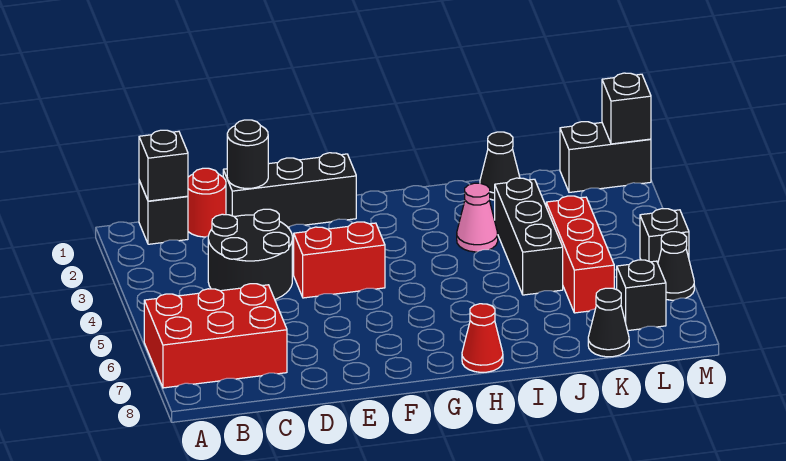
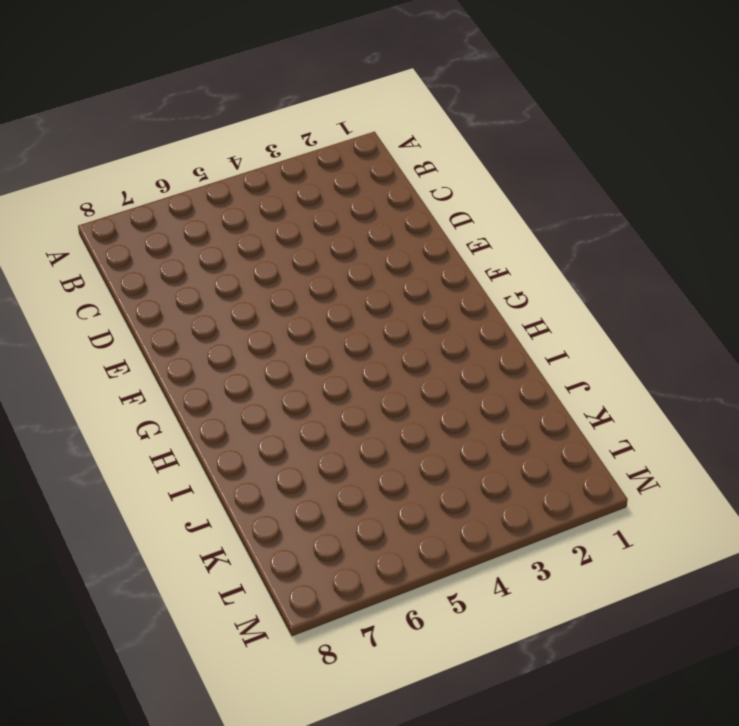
none -> red 2x3 brick [144,284,287,388]
none -> black 1x1 brick [139,181,188,244]
none -> red 1x1 round brick [188,168,226,237]

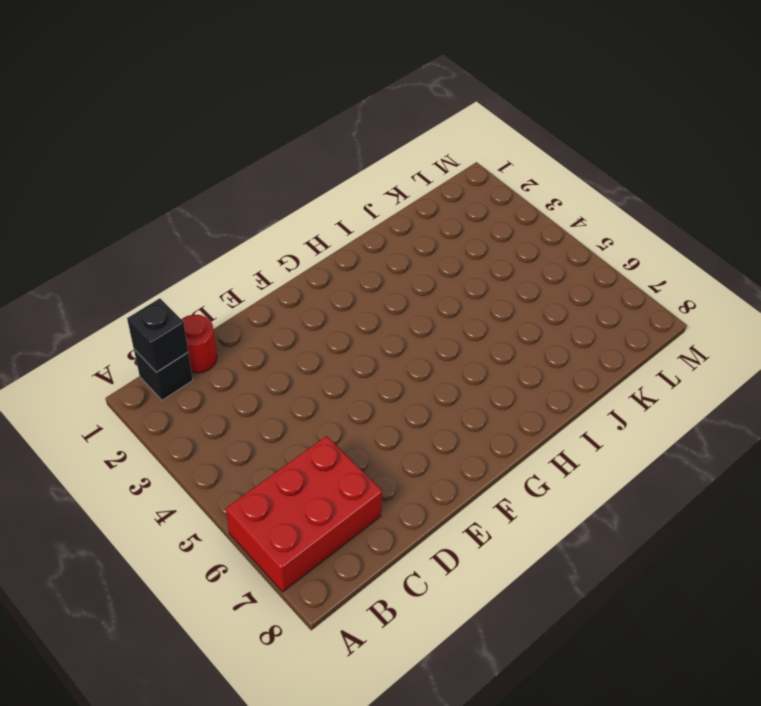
none -> black 2x2 round brick [208,209,292,299]
none -> black 1x3 brick [223,153,356,227]
none -> red 1x2 brick [294,222,385,298]

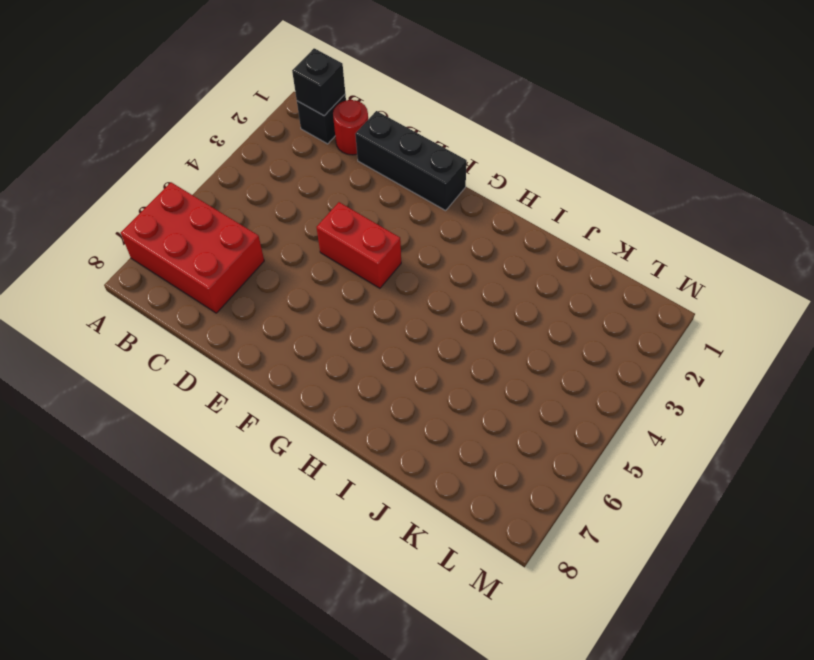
none -> black 2x2 round brick [208,209,292,299]
none -> red 1x1 cone [462,304,503,372]
none -> pink 1x1 cone [457,183,498,252]

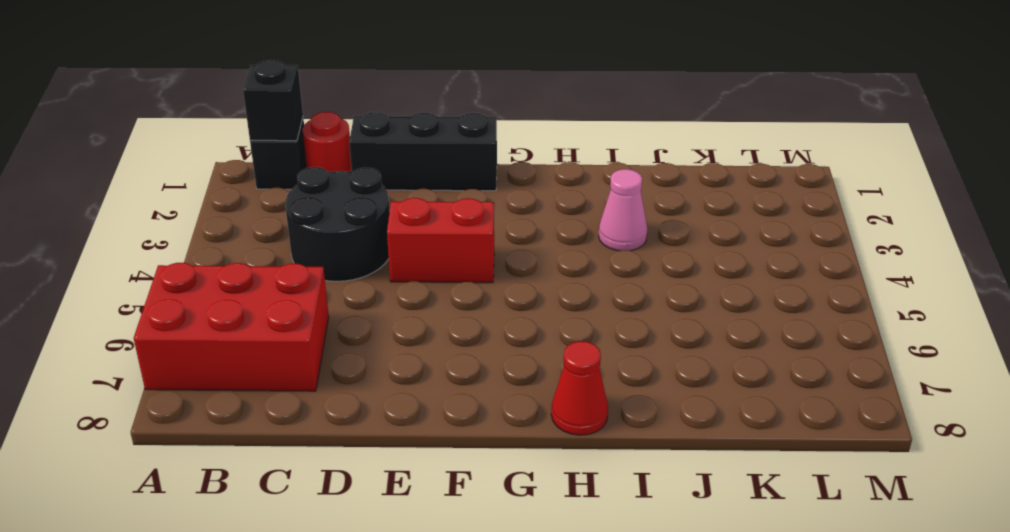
none -> black 1x1 cone [480,132,520,200]
none -> black 1x3 brick [495,178,563,295]
none -> red 1x3 brick [546,196,614,313]

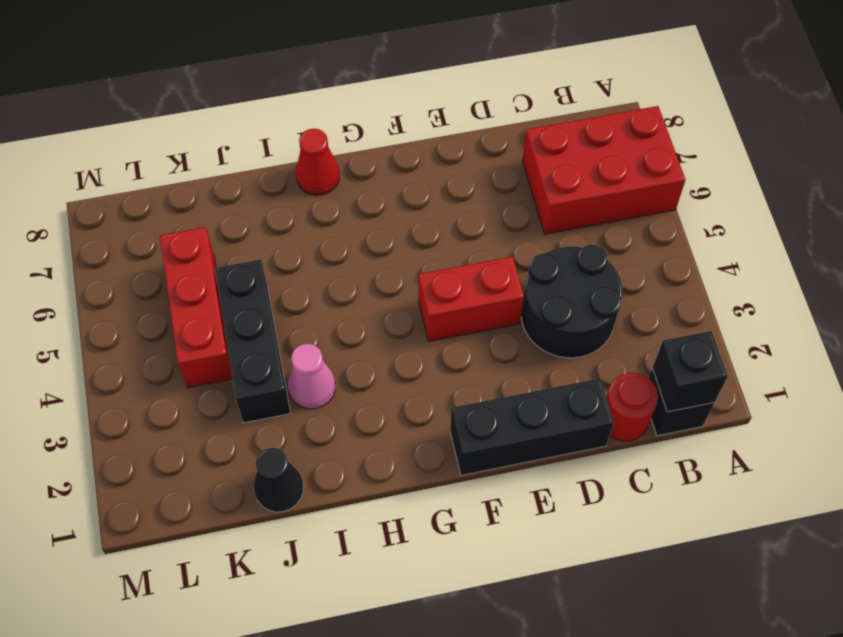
none -> black 1x1 cone [588,288,629,357]
none -> black 1x2 brick [560,122,651,192]
none -> black 1x1 brick [617,260,666,331]

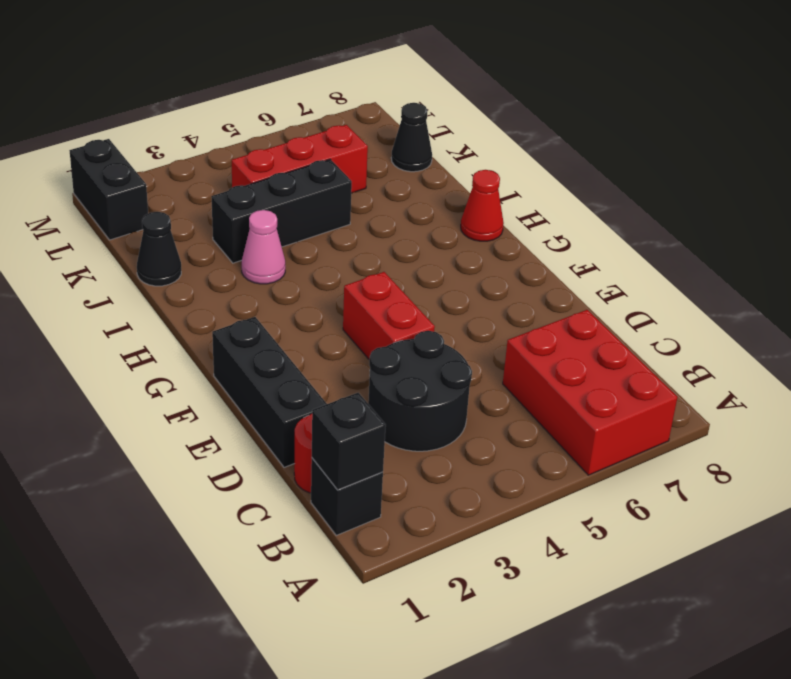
none -> black 1x1 brick [617,260,666,331]
none -> black 1x1 brick [640,209,689,263]
none -> black 1x1 cone [658,232,694,300]

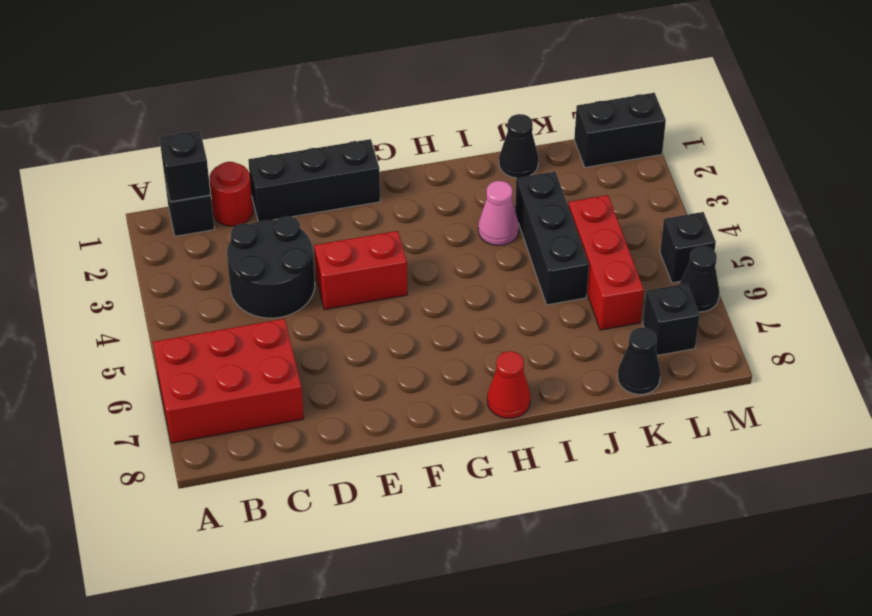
none -> black 1x1 round brick [227,120,268,188]
none -> black 1x1 brick [602,73,651,144]

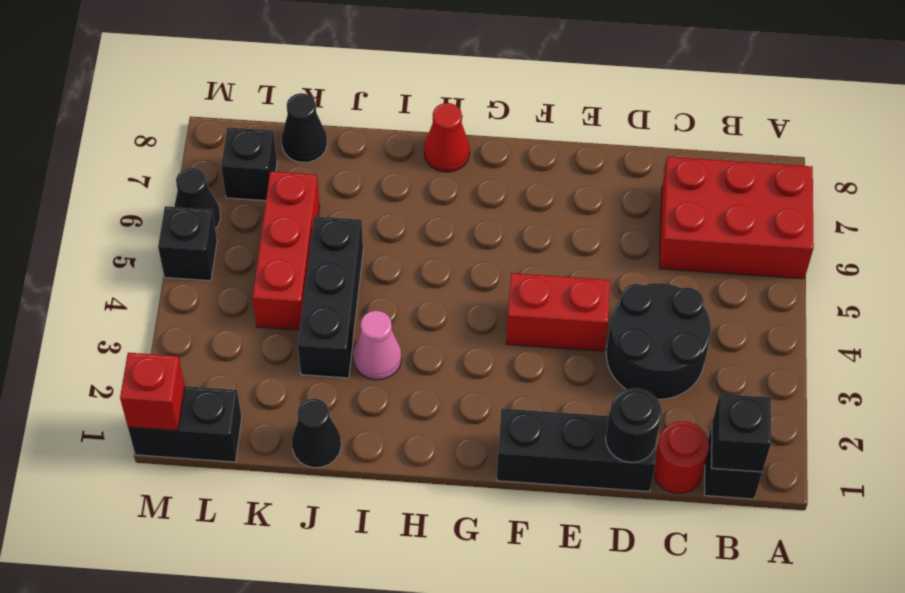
red 1x1 brick [120,353,185,431] -> black 1x1 brick [602,73,651,144]

